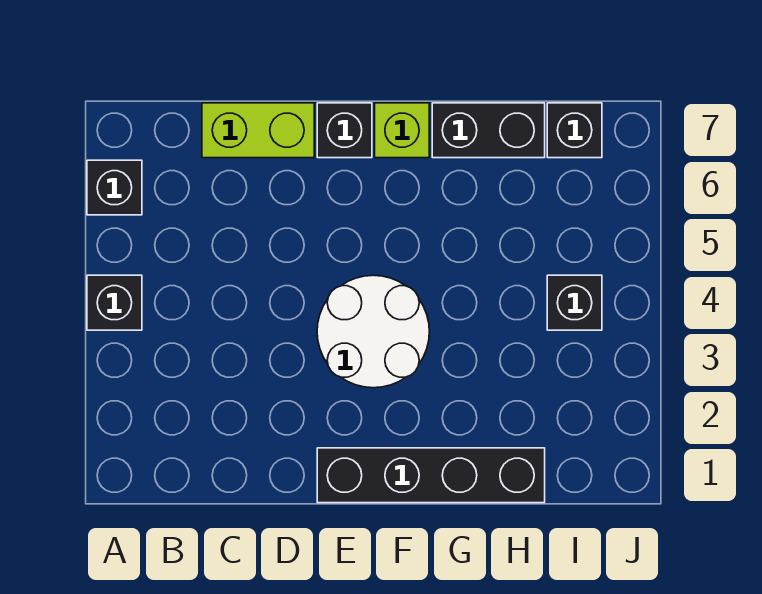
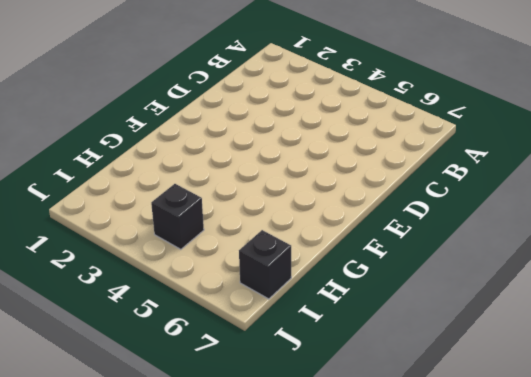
none -> black 1x1 brick [87,275,142,330]
none -> black 1x1 brick [87,160,142,215]

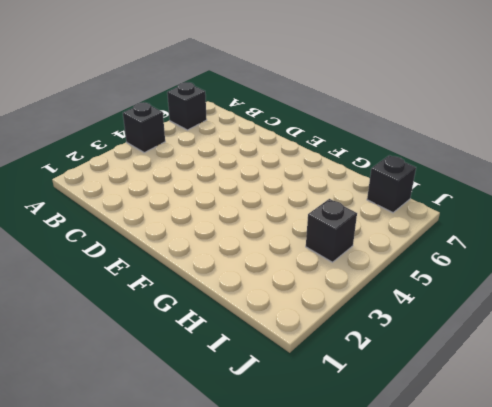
none -> lime 1x2 brick [202,103,314,158]
none -> black 1x4 brick [317,448,545,503]

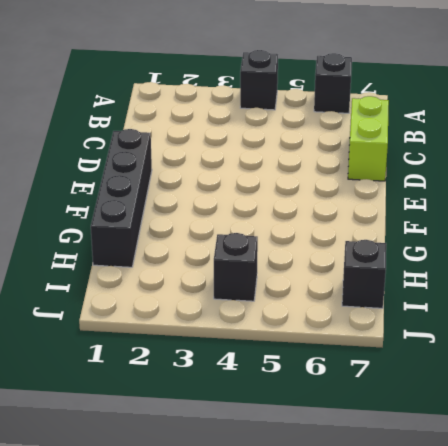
none -> white 2x2 round brick [317,275,429,388]
none -> black 1x1 brick [317,103,372,158]

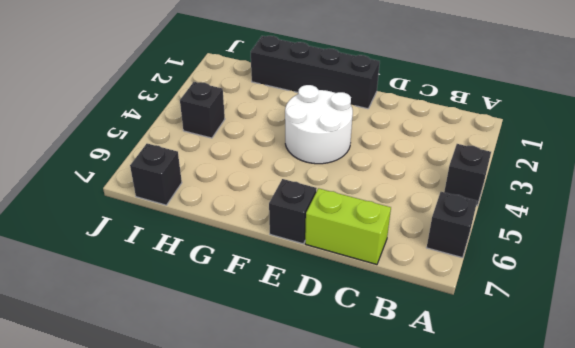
none -> lime 1x1 brick [375,103,429,158]
none -> black 1x2 brick [432,103,545,158]

